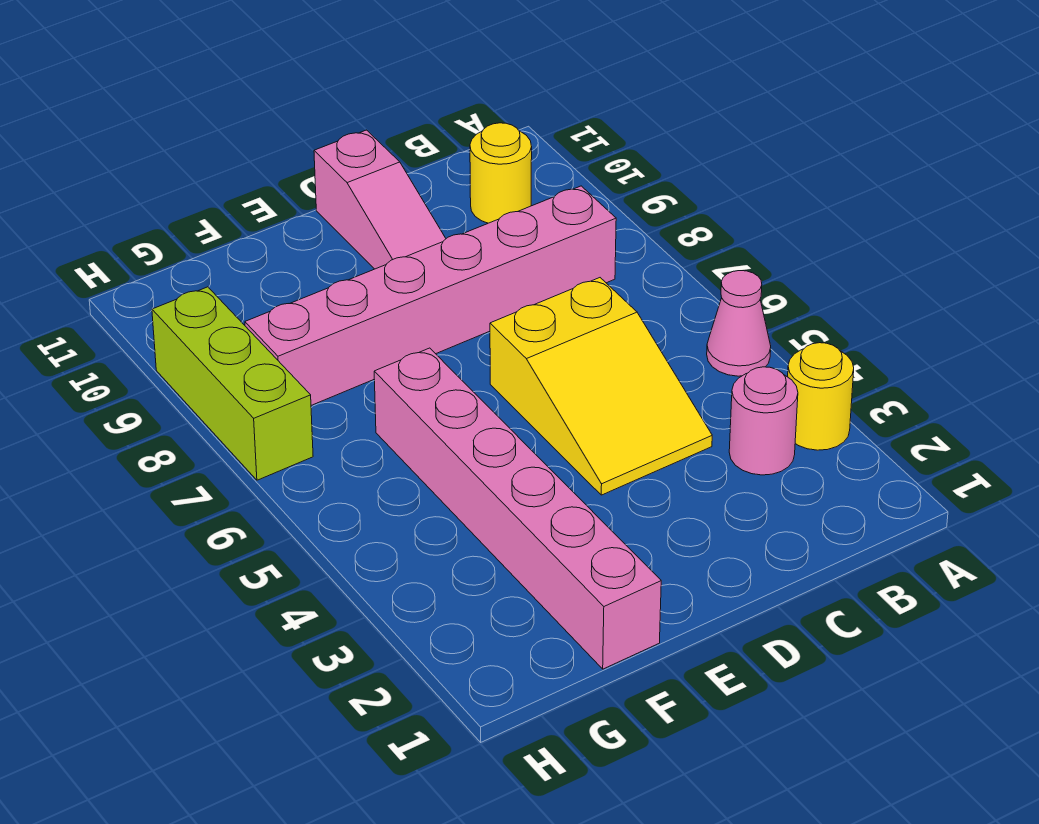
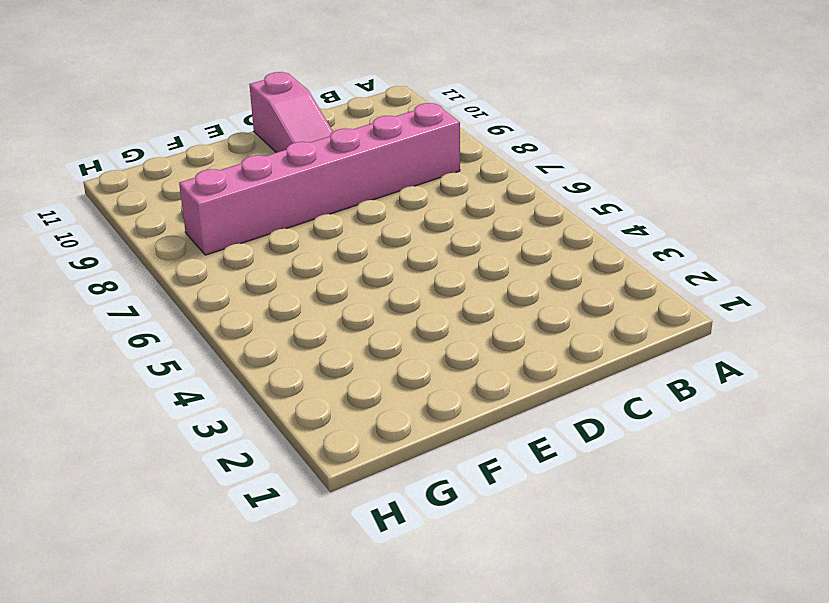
none -> yellow 1x1 round brick [788,343,854,450]
none -> pink 1x1 cone [707,271,771,376]

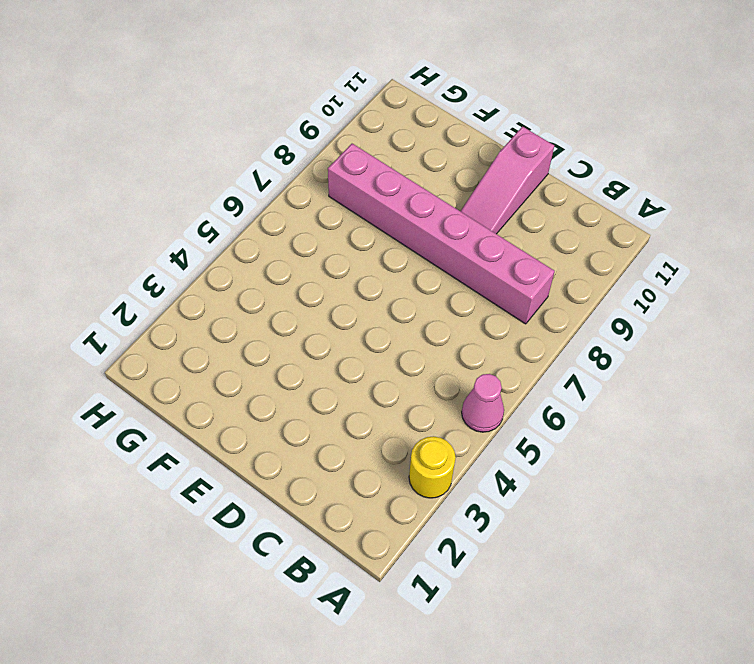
none -> pink 1x1 round brick [729,367,798,475]
none -> yellow 1x1 round brick [470,123,532,223]

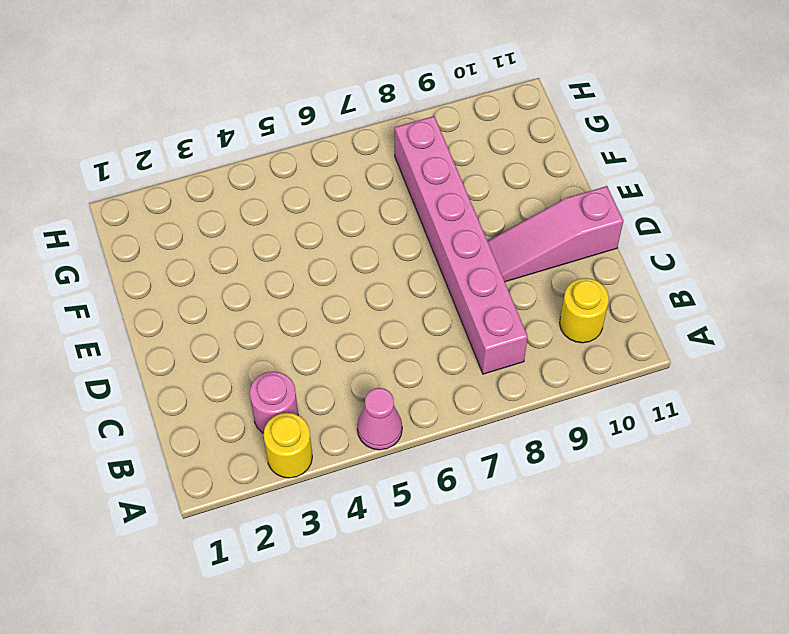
none -> yellow 2x3 slope [490,278,712,495]
none -> pink 1x6 brick [374,348,661,669]

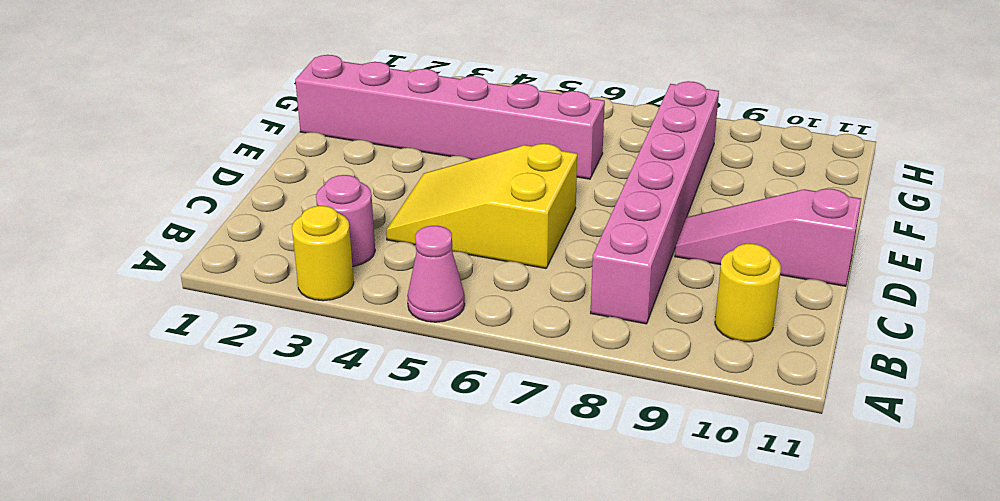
none -> lime 1x3 brick [152,287,313,480]

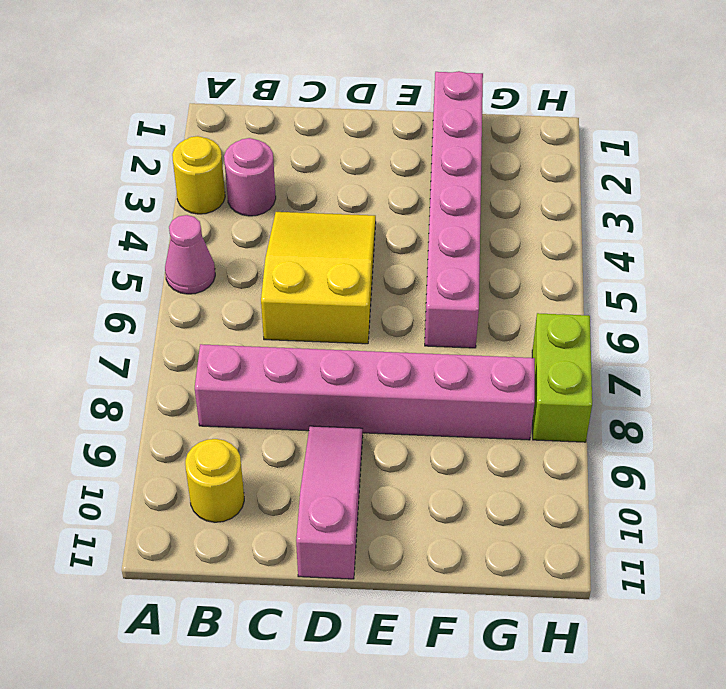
lime 1x2 brick [532,313,592,442] -> lime 1x3 brick [152,287,313,480]

